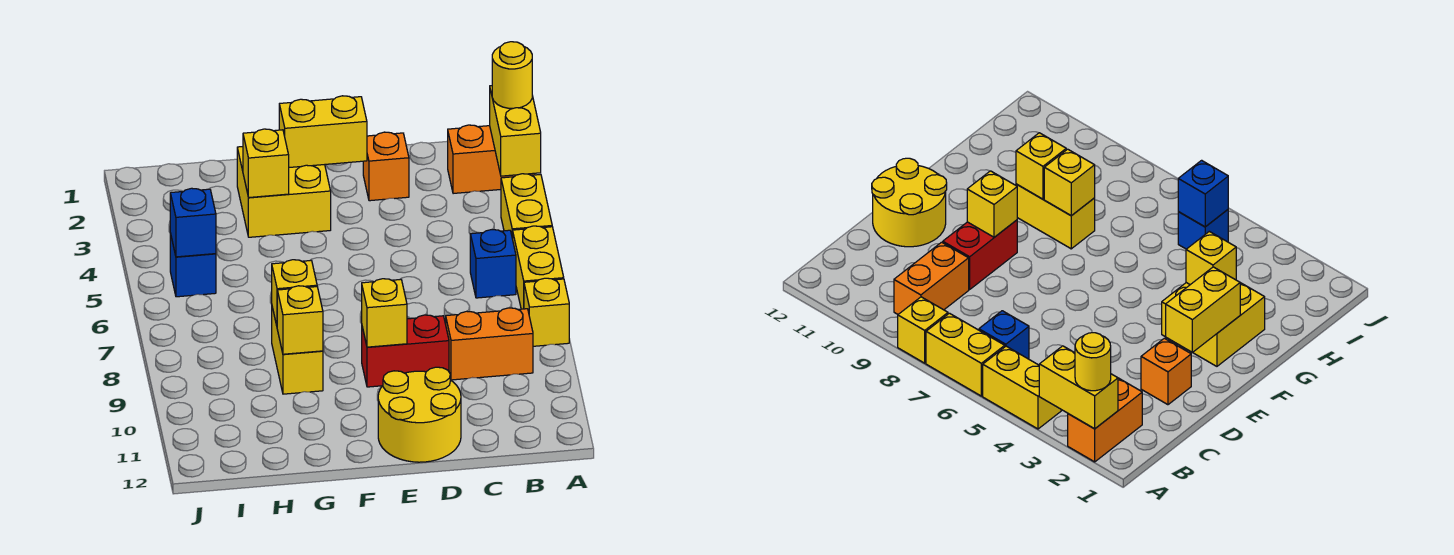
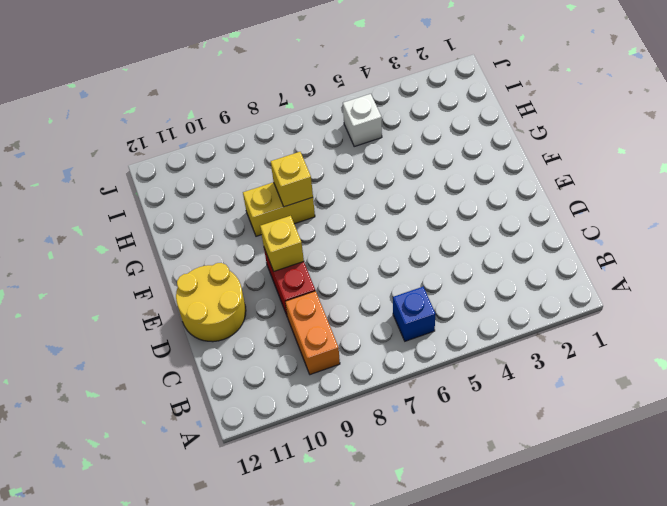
white 1x1 brick [343,94,382,146] -> blue 1x1 brick [170,233,216,297]
none -> orange 1x2 brick [448,125,535,194]
none -> yellow 1x2 brick [501,174,552,239]
none -> yellow 1x2 brick [513,226,564,309]

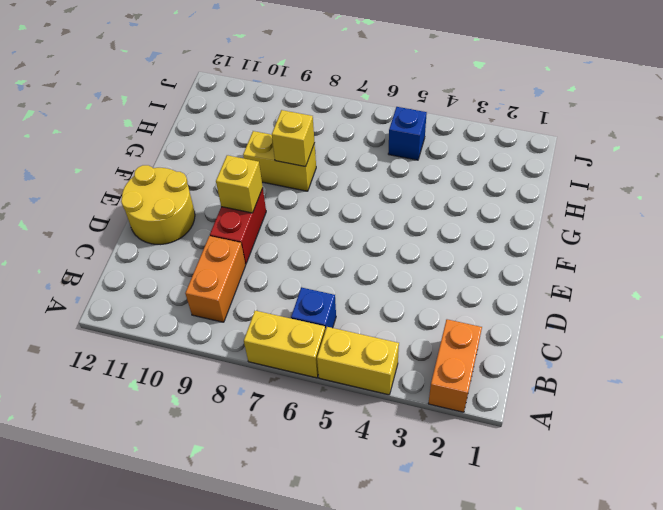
none -> yellow 1x1 brick [524,278,569,346]
none -> orange 1x1 brick [363,132,409,201]
none -> yellow 2x2 brick [237,147,331,237]

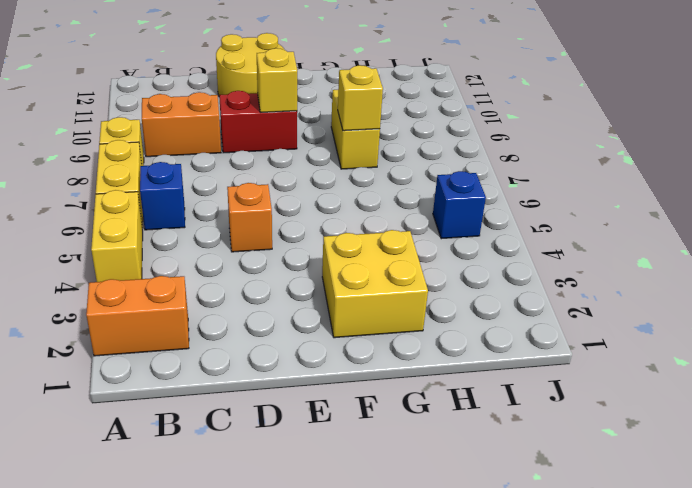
orange 1x1 brick [227,183,272,252] -> orange 1x1 brick moved to [363,132,409,201]
none -> yellow 1x2 brick [490,86,541,176]
none -> yellow 1x2 brick [279,96,367,167]
none -> yellow 1x1 brick [243,129,289,198]

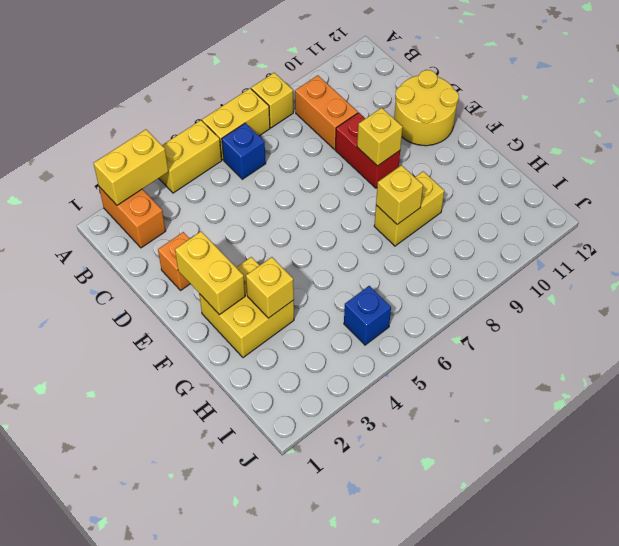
none -> yellow 1x1 brick [277,286,323,354]
none -> blue 1x1 brick [170,188,216,257]
none -> yellow 1x1 round brick [492,42,532,108]

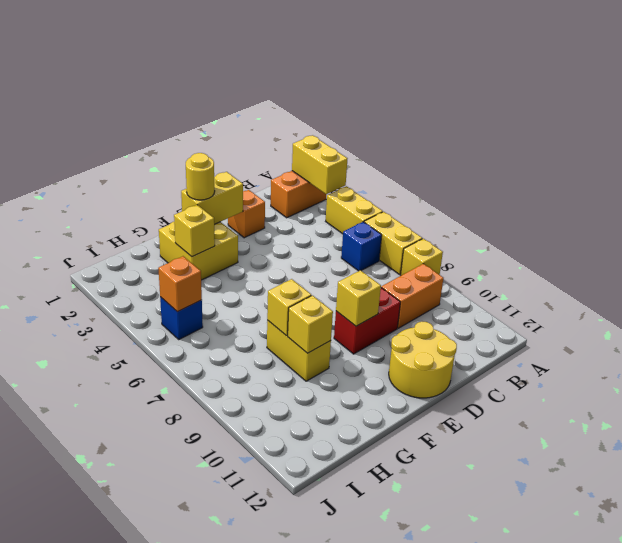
yellow 1x1 round brick [186,153,215,200] -> yellow 1x1 round brick moved to [492,42,532,108]
orange 1x1 brick [158,256,202,312] -> blue 1x1 brick [170,188,216,257]

